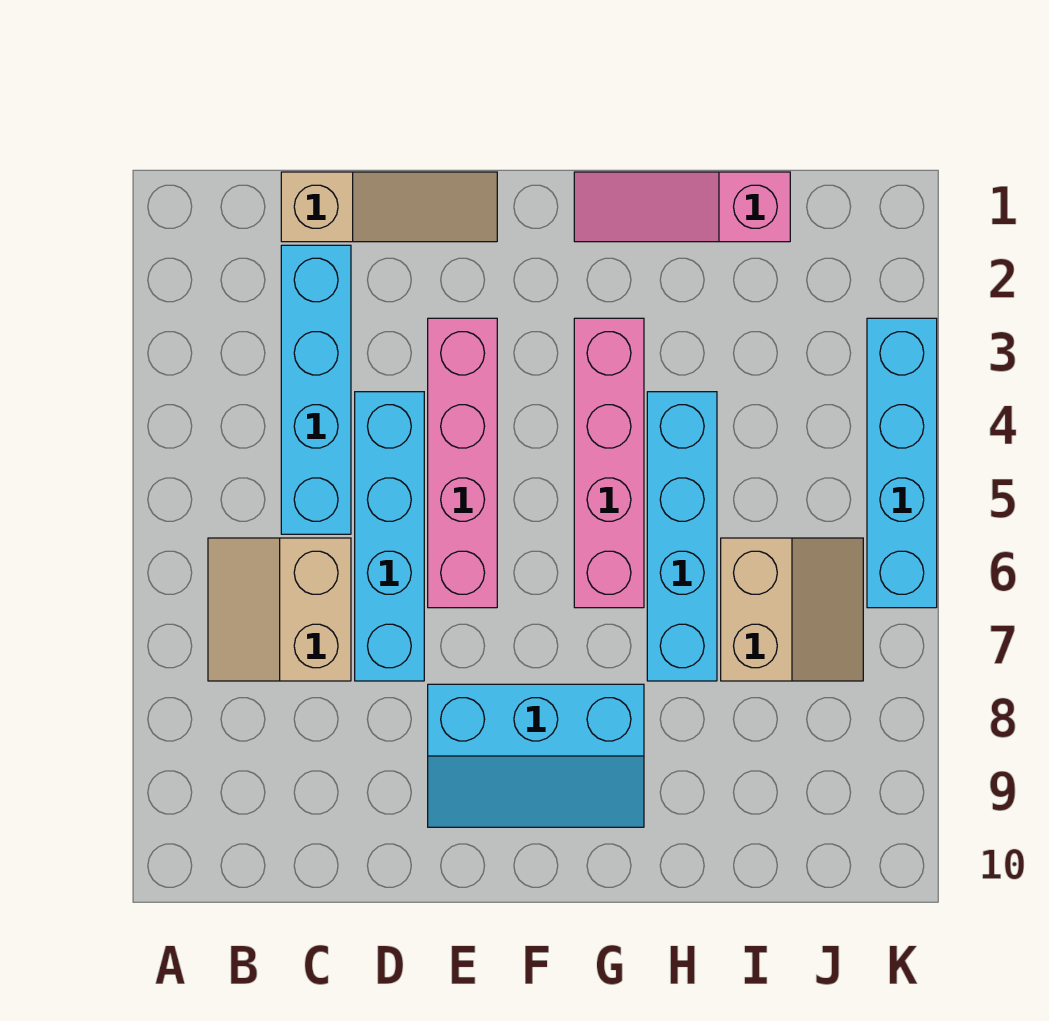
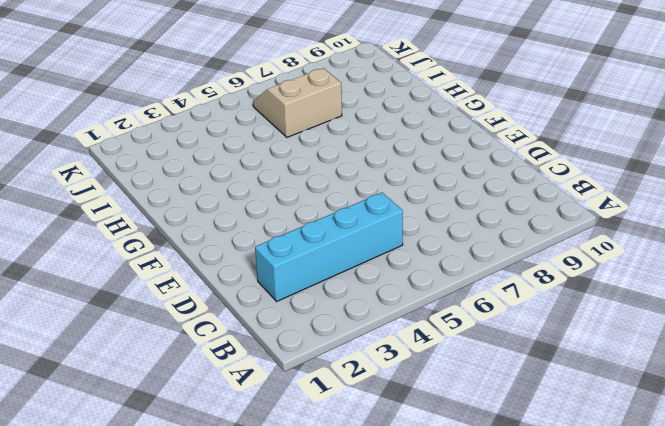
none -> tan 2x2 slope [208,538,351,681]
none -> tan 1x3 slope [281,172,497,242]

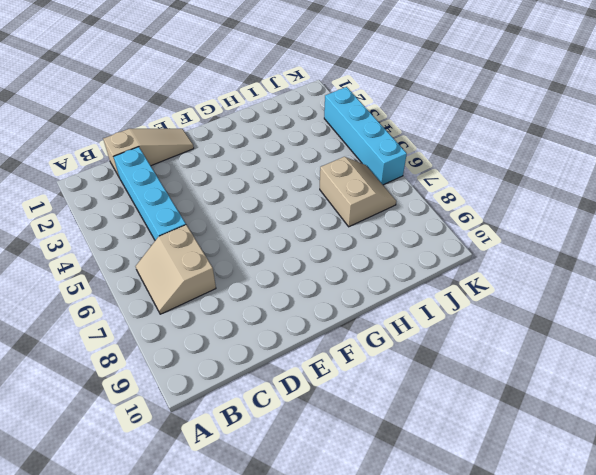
none -> cyan 1x4 brick [355,392,424,681]
none -> pink 1x4 brick [428,318,497,608]

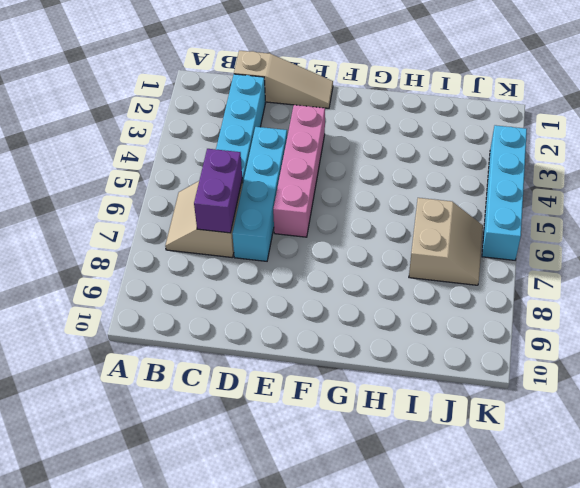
purple 1x2 brick [194,149,242,233] -> none
none -> cyan 2x3 slope [428,684,644,827]
none -> pink 1x3 slope [574,172,790,242]

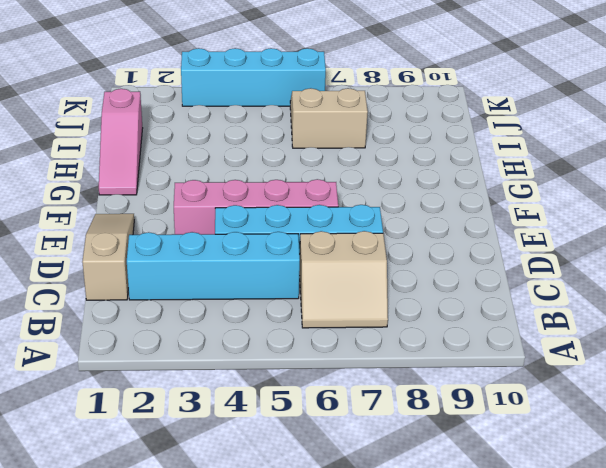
none -> cyan 2x3 slope [428,684,644,827]
none -> pink 1x4 brick [574,318,644,608]

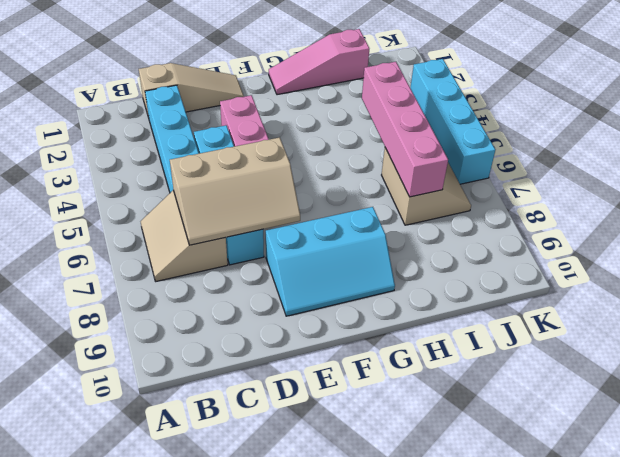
tan 2x3 slope [170,137,300,245] -> none
pink 1x4 brick [362,62,448,197] -> pink 1x4 brick moved to [574,318,644,608]
none -> cyan 1x4 brick [647,392,717,681]

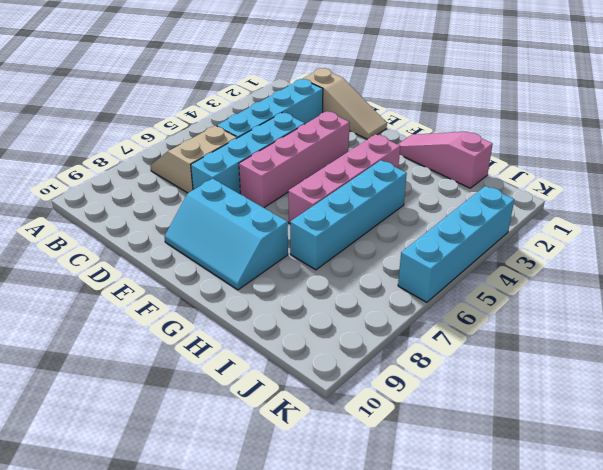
none -> tan 2x2 slope [721,538,863,681]

